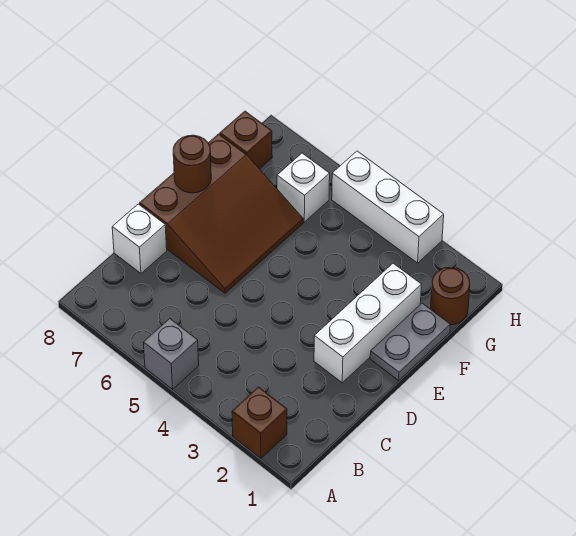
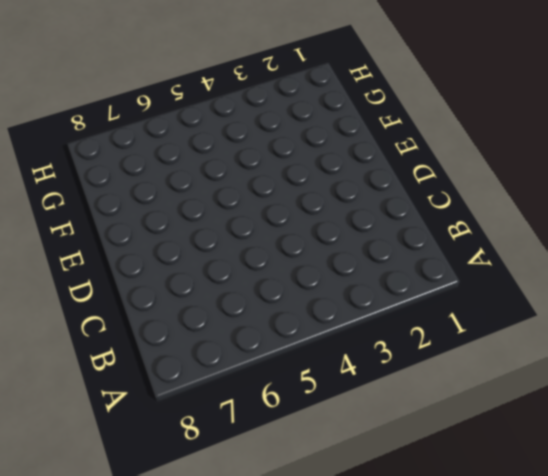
none -> brown 1x1 brick [232,387,287,458]
none -> grey 1x1 brick [143,319,199,389]

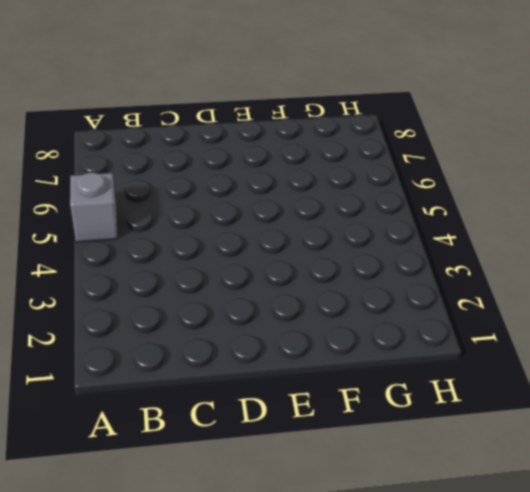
none -> brown 1x1 brick [232,387,287,458]
none -> white 1x1 brick [112,204,167,273]

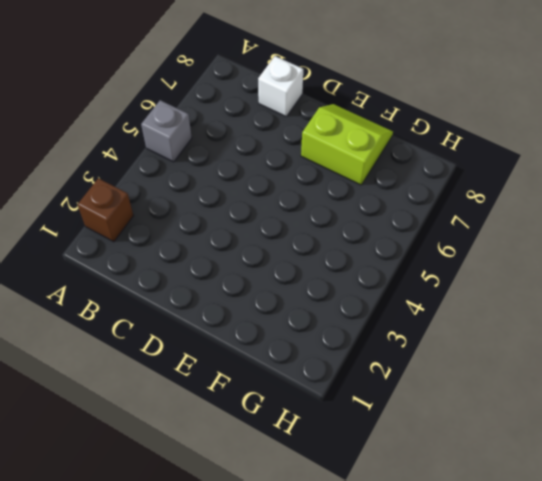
lime 2x2 slope [301,104,393,185] -> brown 3x3 slope [140,134,303,293]
none -> white 1x3 brick [314,263,422,383]
none -> grey 1x2 plate [370,303,450,380]

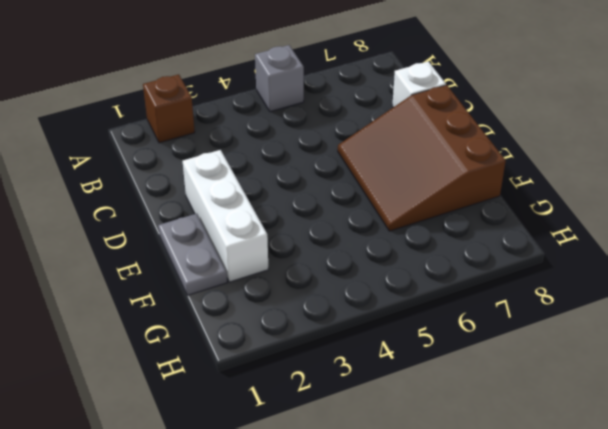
none -> brown 1x1 round brick [431,267,470,325]
none -> white 1x1 brick [277,153,330,222]

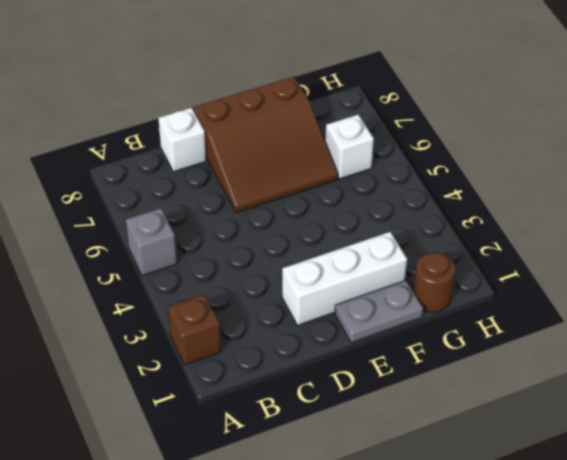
none -> brown 1x1 brick [220,111,272,169]
none -> white 1x3 brick [332,151,444,263]

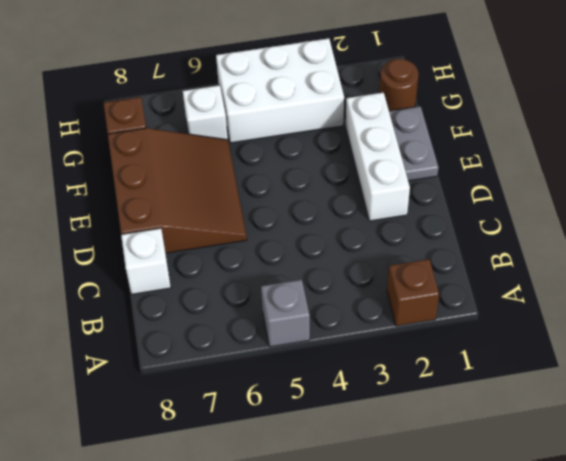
white 2x3 brick [216,38,344,143] -> white 1x3 brick [332,151,444,263]
none -> brown 1x1 round brick [173,135,211,193]

